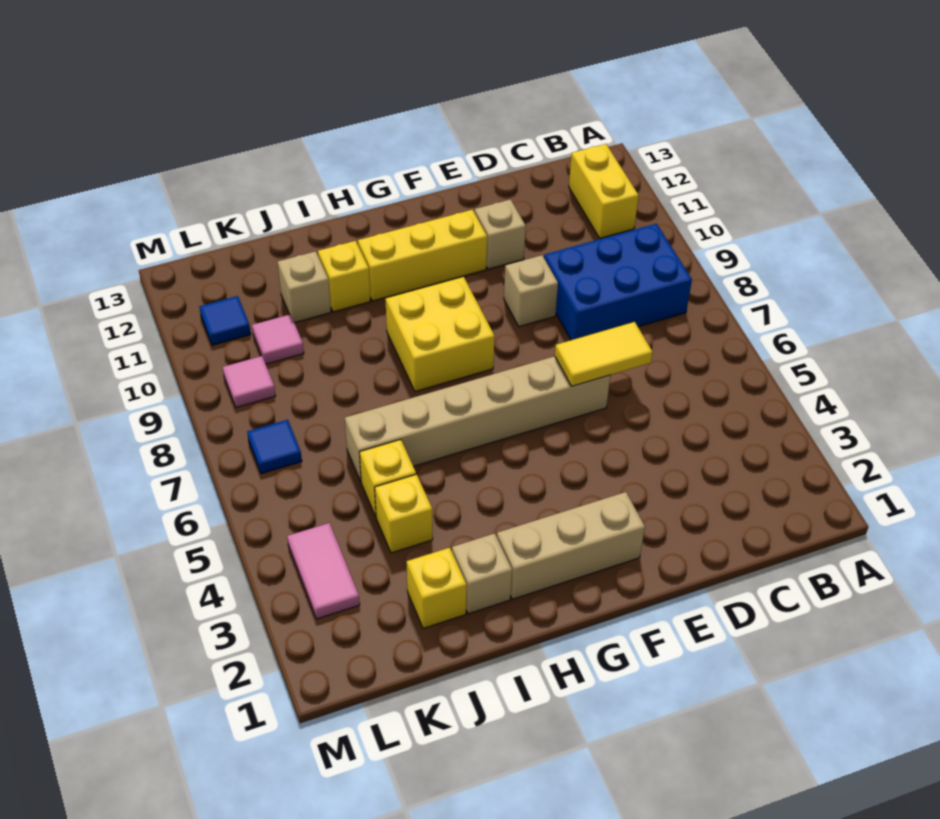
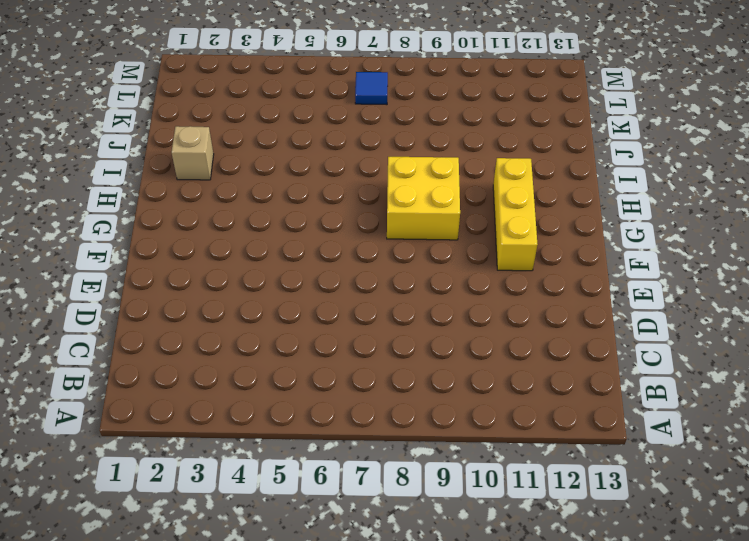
none -> blue 2x3 brick [544,224,692,340]
none -> yellow 1x2 brick [569,144,639,238]
none -> tan 1x6 brick [345,356,610,481]

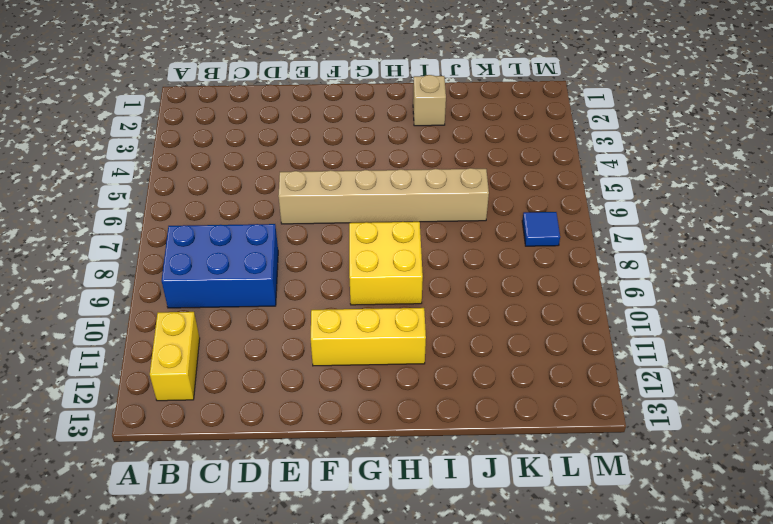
none -> tan 1x1 brick [504,255,558,327]
none -> tan 1x1 brick [475,199,526,269]
none -> tan 1x3 brick [497,492,645,599]

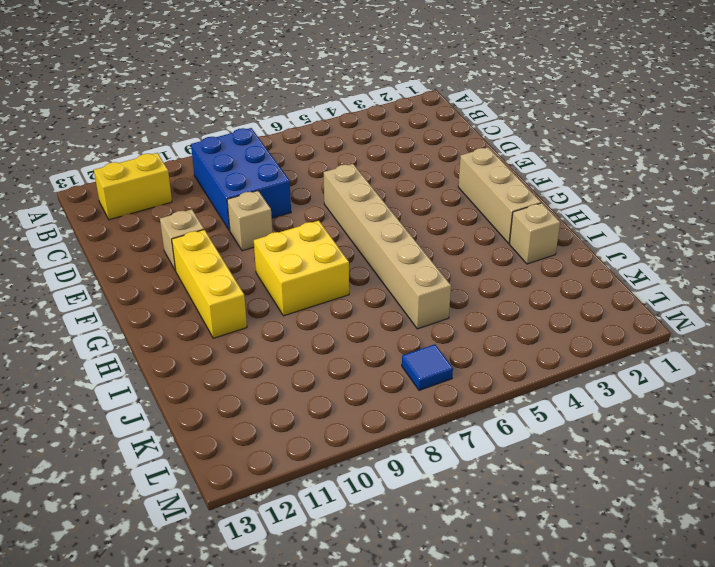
none -> yellow 1x1 brick [318,241,370,312]
none -> yellow 1x1 brick [407,548,466,628]
none -> yellow 1x1 brick [375,474,433,553]

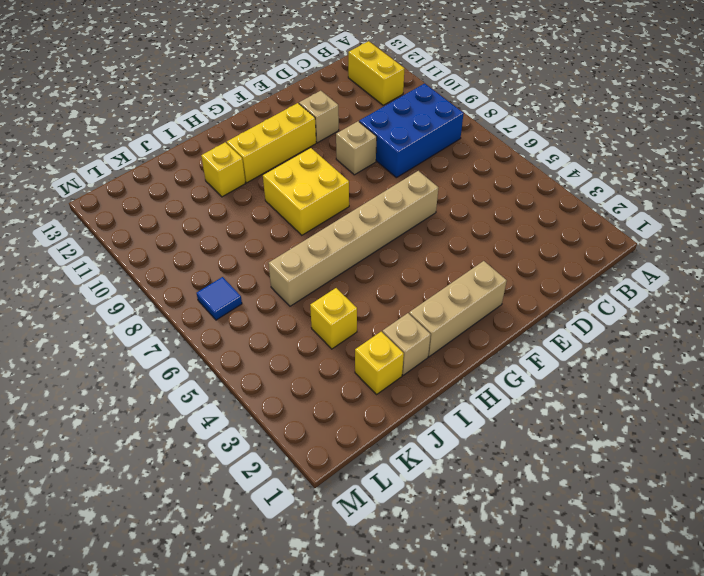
none -> yellow 1x1 brick [359,440,416,516]
none -> tan 1x1 brick [278,251,331,323]
none -> pink 1x1 tile [252,314,304,364]

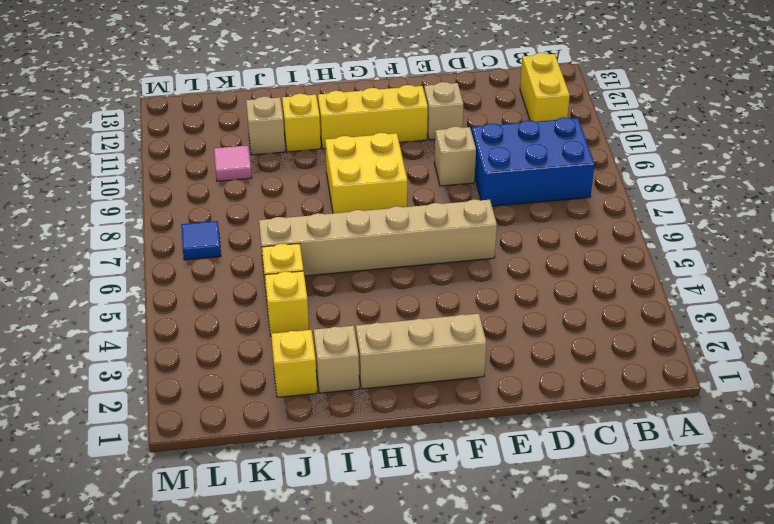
none -> pink 1x2 tile [287,523,360,619]
none -> pink 1x1 tile [223,356,275,407]
none -> blue 1x1 tile [199,296,251,345]

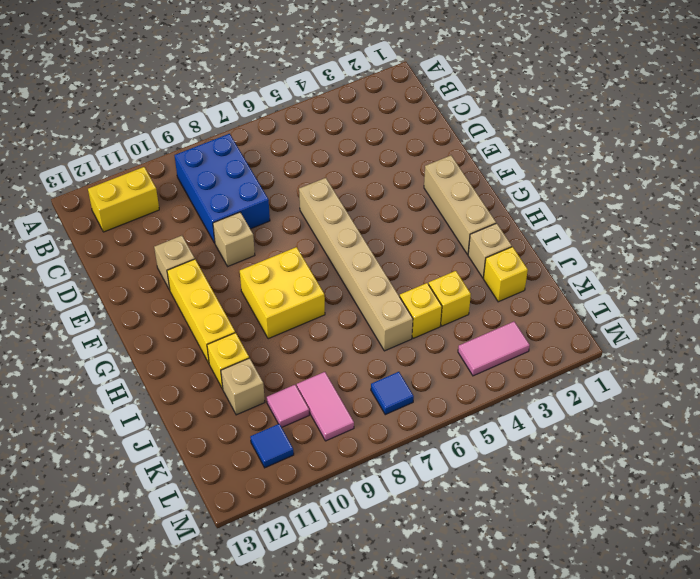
pink 1x2 tile [297,372,354,441] -> pink 1x1 tile [223,356,275,407]
none -> yellow 1x2 tile [555,322,653,386]

